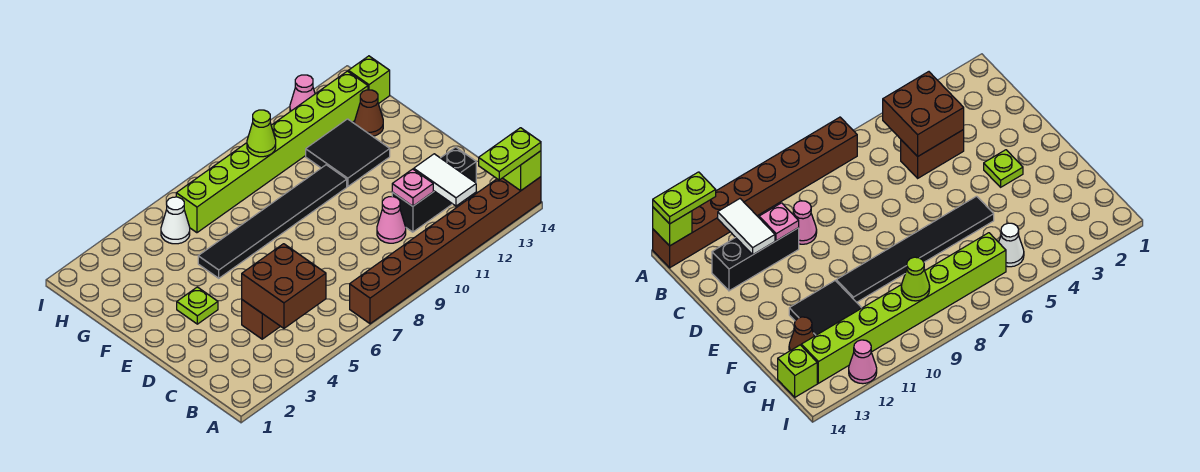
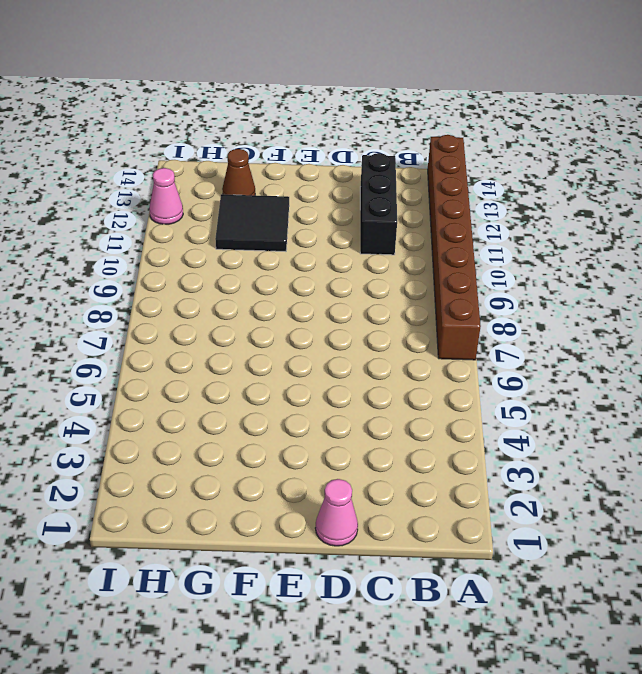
pink 1x1 cone [315,479,358,546] -> pink 1x1 cone moved to [377,197,406,243]
none -> brown 1x2 brick [242,300,280,339]
none -> lime 1x1 plate [177,287,218,324]
none -> black 1x6 tile [198,165,347,278]

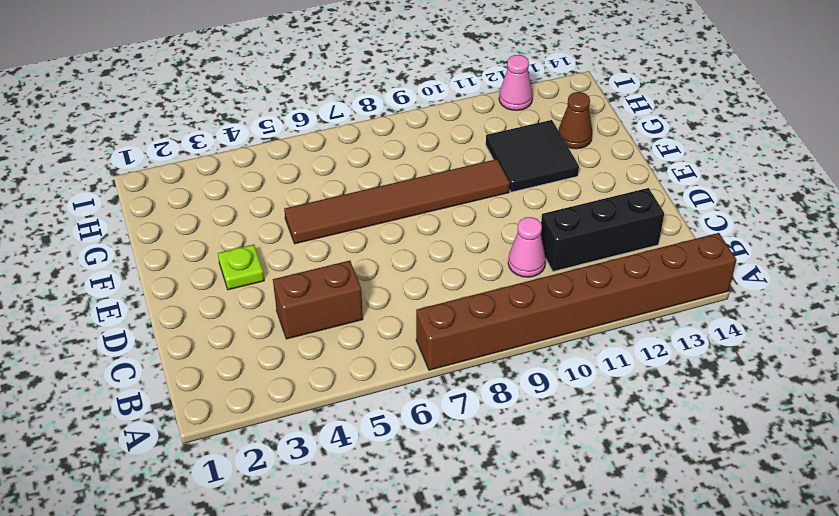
brown 1x6 tile [284,159,510,244] -> black 1x6 tile [198,165,347,278]
none -> white 1x1 cone [161,197,190,244]
none -> lime 1x8 brick [176,71,368,233]
none -> lime 1x1 brick [348,56,390,104]

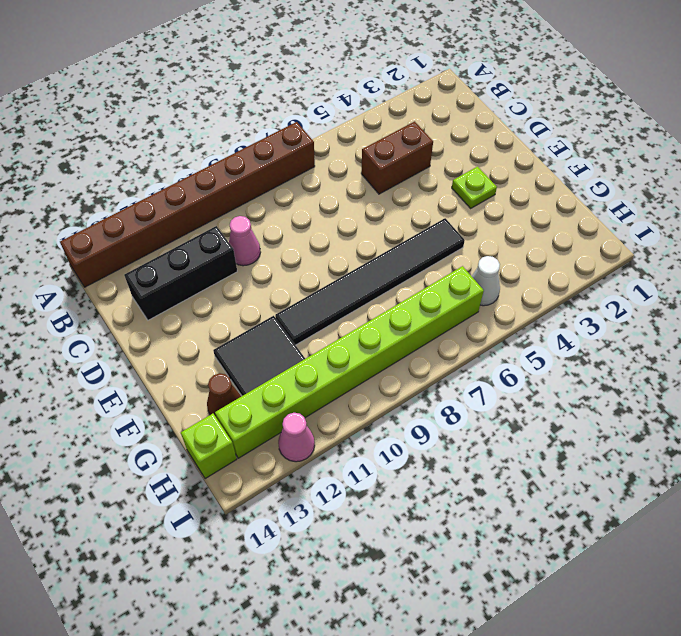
none -> lime 1x1 brick [503,151,541,191]
none -> brown 2x2 brick [242,244,326,328]
none -> white 1x2 tile [414,154,476,206]

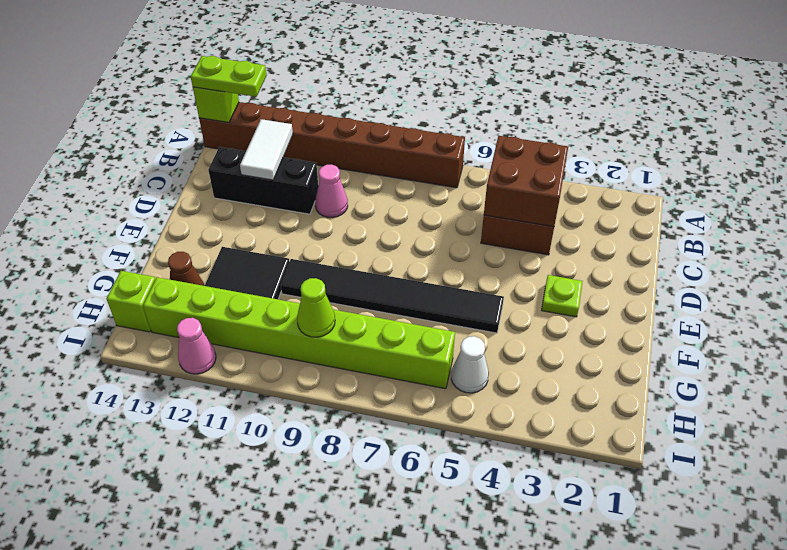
none -> pink 1x1 plate [392,169,433,206]

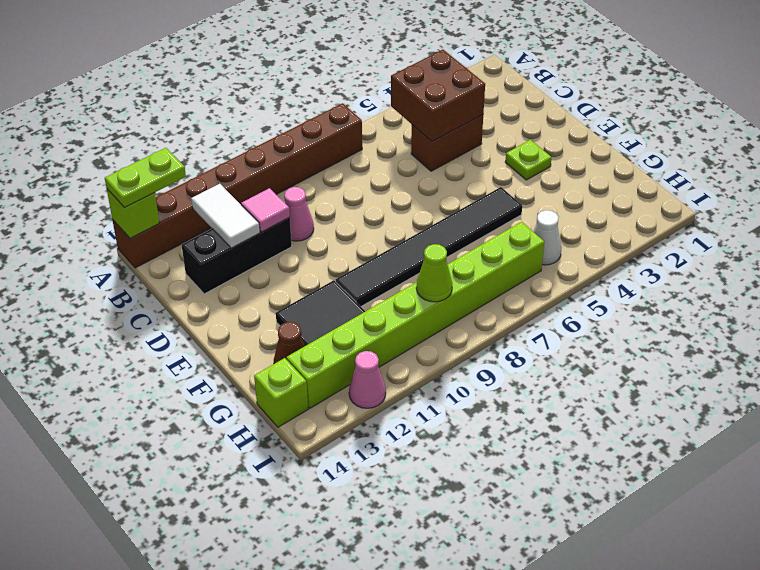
pink 1x1 tile [241,188,290,232] -> pink 1x1 plate [392,169,433,206]

